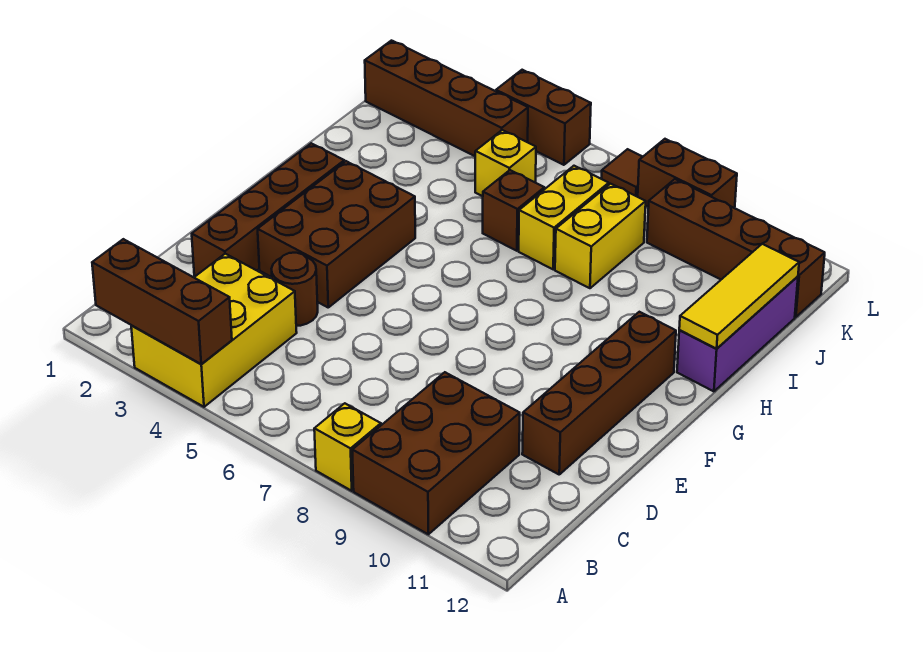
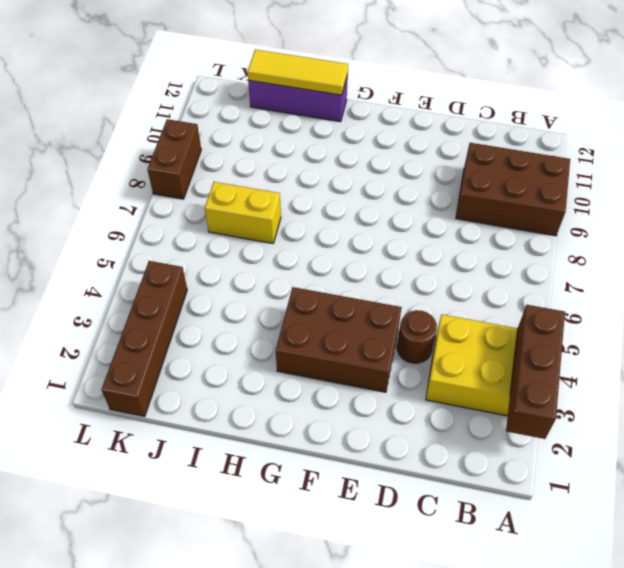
none -> yellow 1x1 brick [314,403,381,491]
none -> brown 1x4 brick [192,143,344,276]
none -> brown 1x4 brick [522,312,676,474]

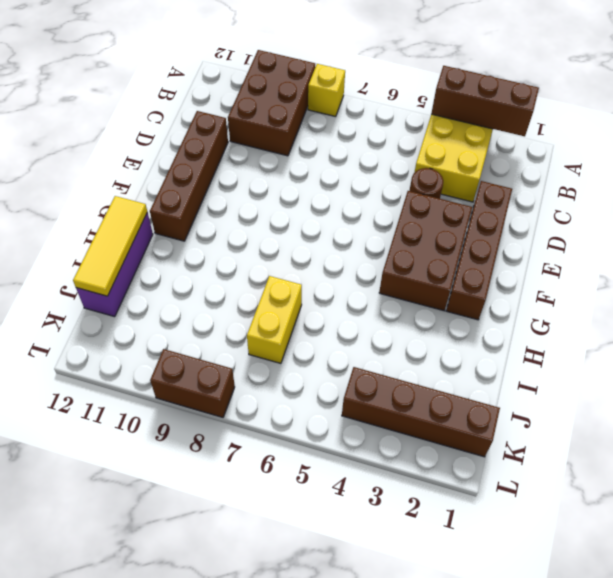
none -> brown 1x1 brick [483,170,544,251]
none -> yellow 1x2 brick [555,184,646,288]
none -> yellow 1x1 brick [475,130,536,196]

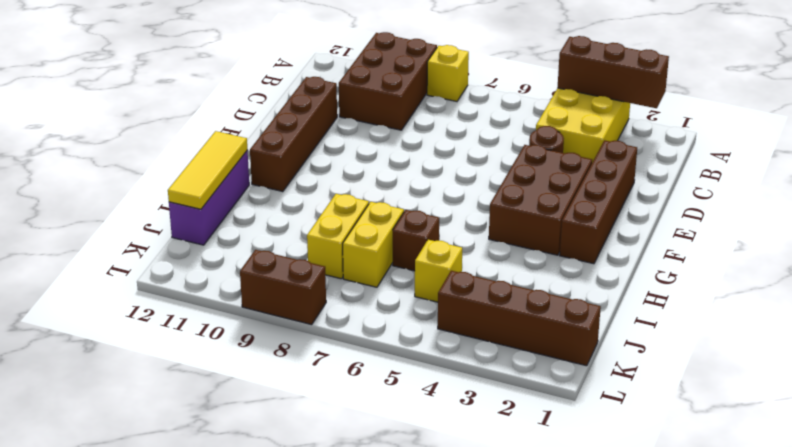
none -> brown 1x4 brick [647,179,825,317]
none -> brown 1x2 brick [496,70,591,165]
none -> brown 1x1 tile [602,149,643,197]

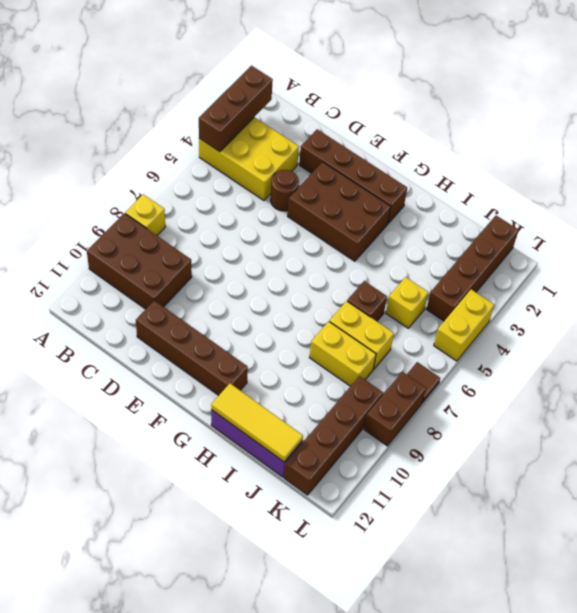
yellow 1x2 brick [434,289,494,361] -> brown 1x2 brick [496,70,591,165]

